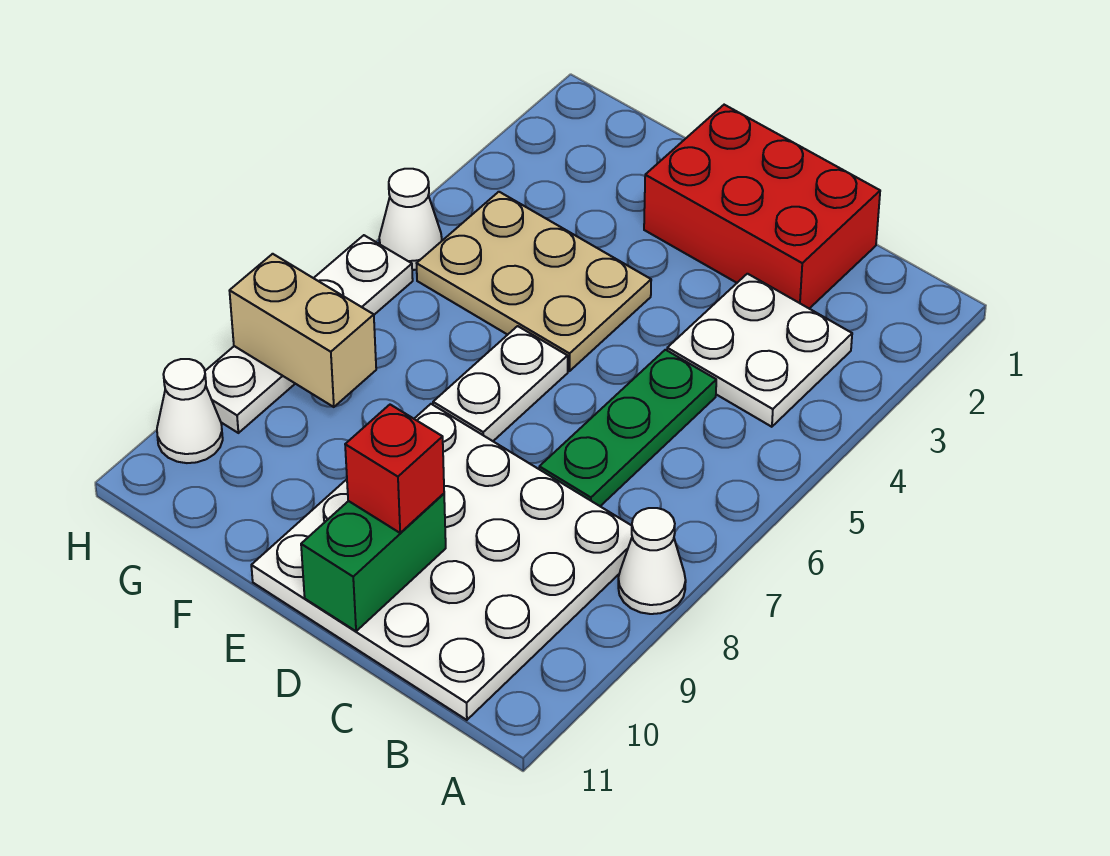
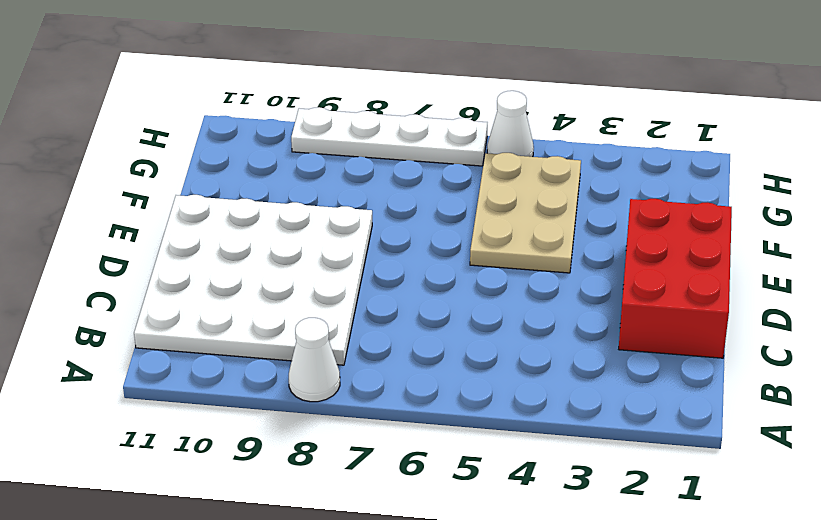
none -> white 2x2 plate [667,274,852,427]
none -> green 1x3 plate [539,350,716,506]
none -> white 1x2 plate [433,326,568,441]

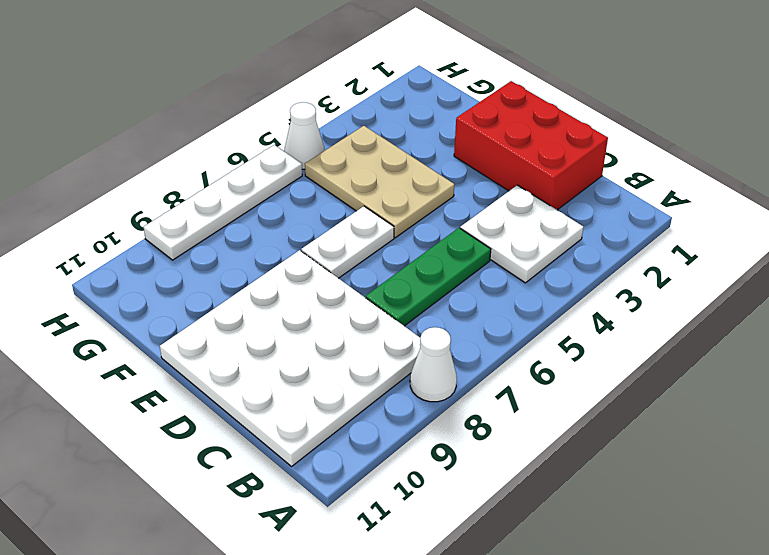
none -> white 1x1 cone [157,359,223,463]
none -> green 1x2 brick [301,494,446,631]
none -> tan 1x2 brick [229,254,376,407]

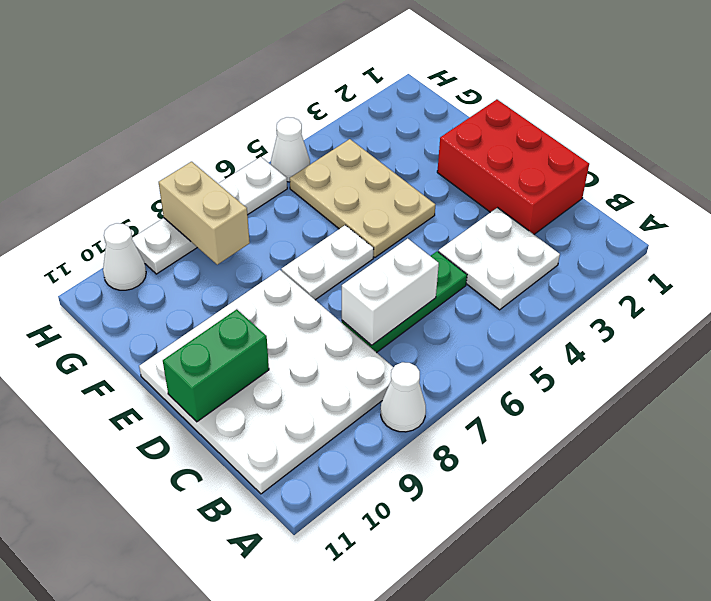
white 1x2 brick [342,239,439,345] -> none
none -> red 1x1 brick [345,405,444,533]

